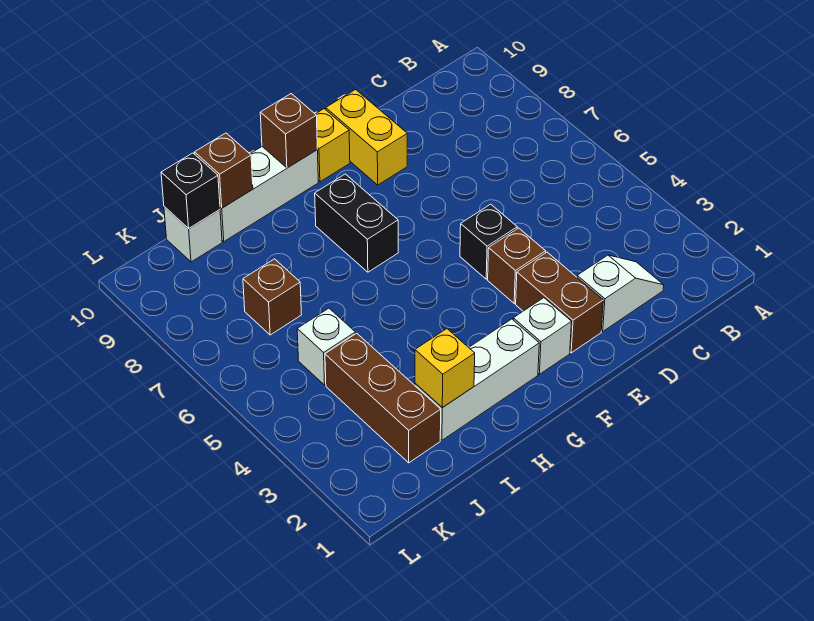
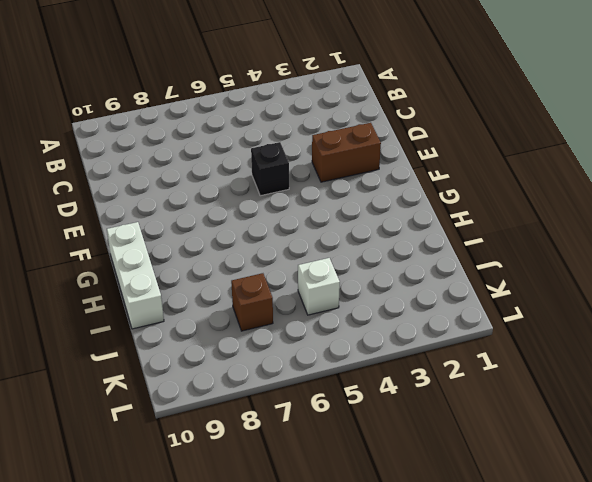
none -> white 1x2 slope [577,255,664,331]
none -> brown 1x1 brick [488,228,546,303]
none -> yellow 1x2 brick [326,90,407,185]

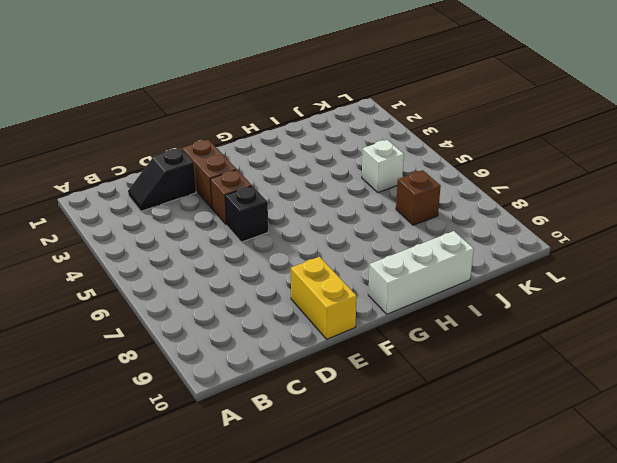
black 1x2 slope [128,148,196,211] -> white 1x2 slope [577,255,664,331]
none -> white 1x1 brick [513,298,572,374]
none -> yellow 1x1 brick [316,109,350,182]
none -> white 1x3 brick [415,319,539,440]

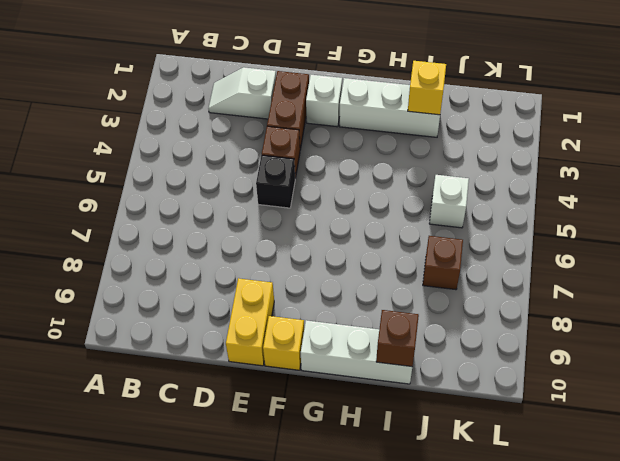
none -> black 1x2 brick [315,174,398,272]
none -> brown 1x3 brick [325,333,441,463]
none -> white 1x1 brick [164,207,222,262]

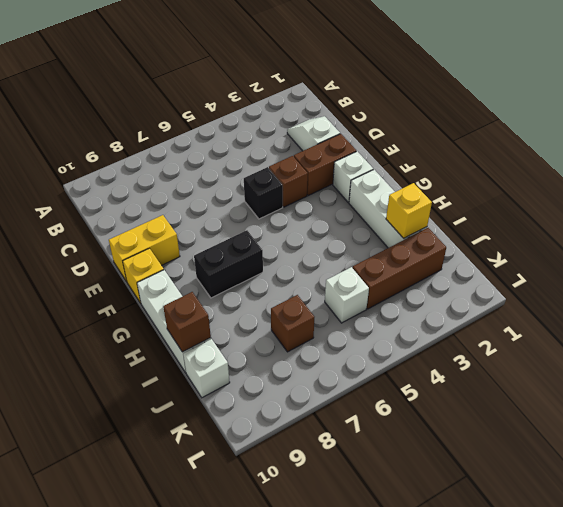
none -> brown 1x1 brick [260,94,317,168]
none -> black 1x1 brick [161,153,220,229]

